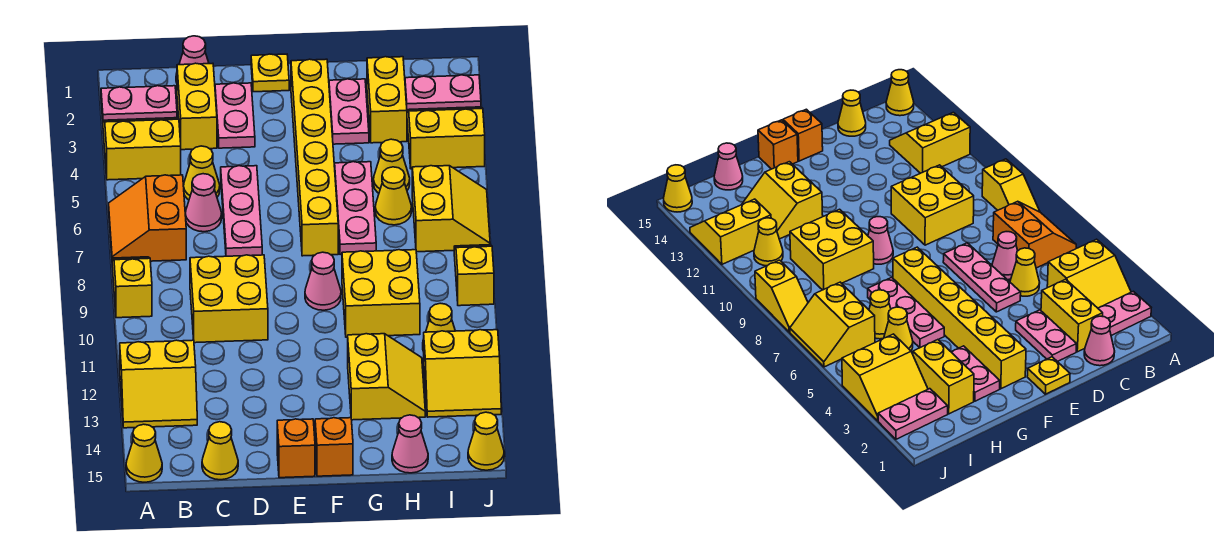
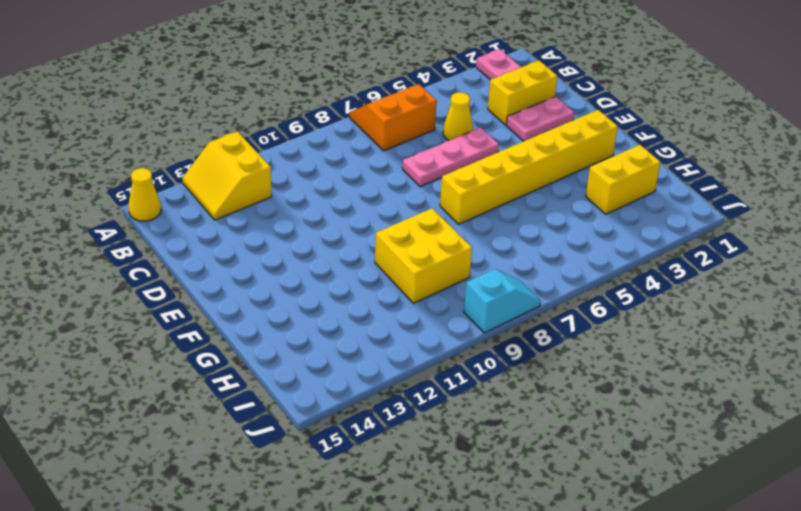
cyan 1x2 slope [464,269,540,333] -> yellow 1x2 slope [454,245,494,306]
none -> yellow 2x2 slope [103,118,181,180]
none -> yellow 1x2 slope [112,257,152,318]
none -> pink 1x1 cone [176,36,209,83]
none -> pink 1x1 cone [185,174,222,232]

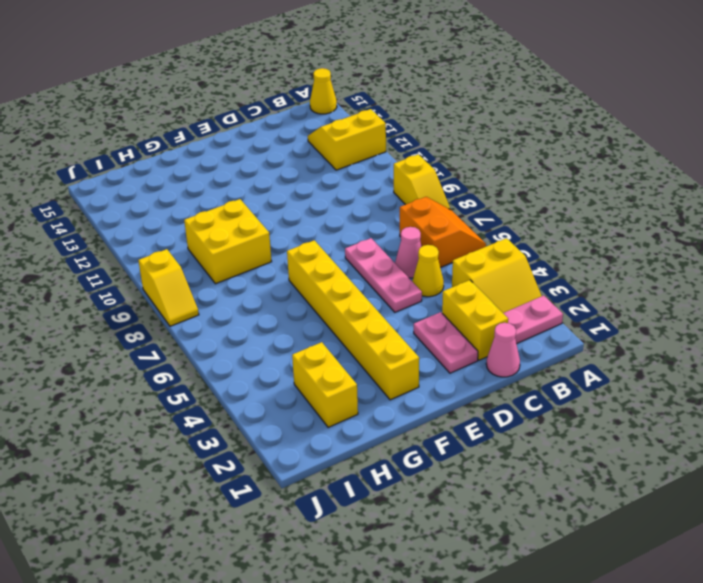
none -> yellow 2x2 brick [190,255,268,343]
none -> yellow 1x1 cone [202,422,238,480]
none -> yellow 1x1 plate [251,54,289,92]
none -> orange 1x1 brick [277,419,315,478]

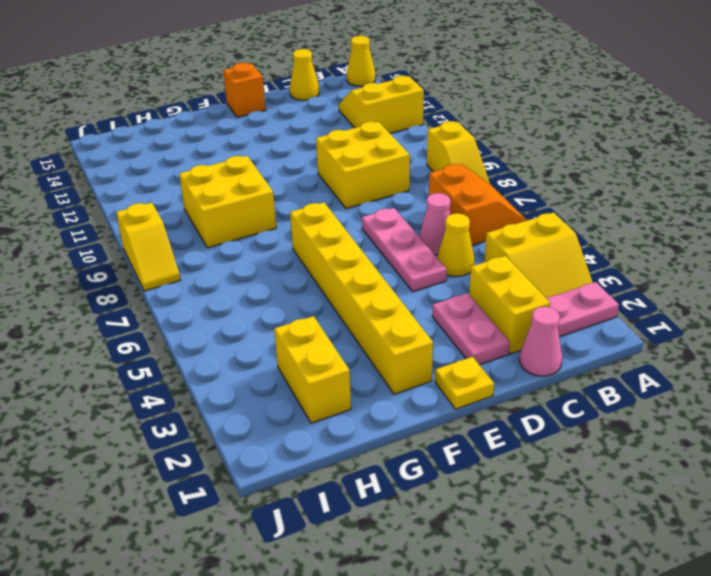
none -> pink 1x1 cone [305,252,341,310]
none -> orange 1x1 brick [315,418,353,476]
none -> pink 1x2 plate [329,79,369,144]
none -> pink 1x3 plate [335,162,376,255]

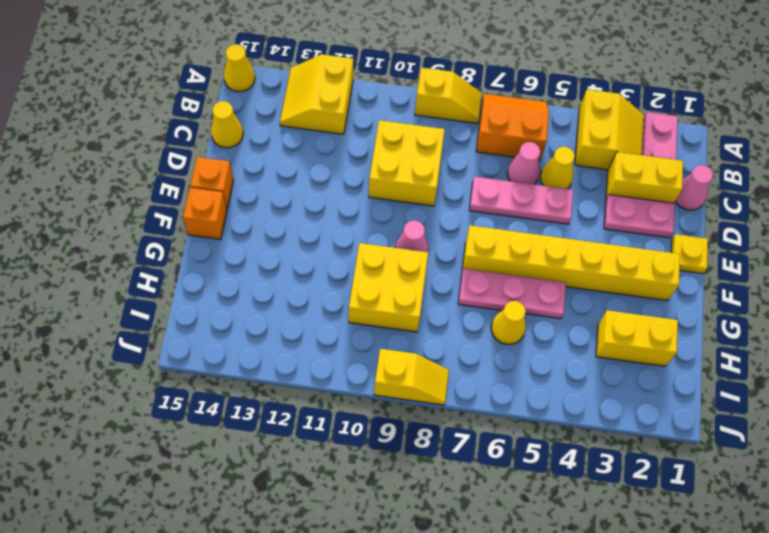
none -> pink 1x2 plate [329,79,369,144]
none -> yellow 2x2 slope [348,334,425,420]
none -> yellow 1x1 cone [374,139,410,193]
none -> pink 1x1 cone [392,415,428,473]

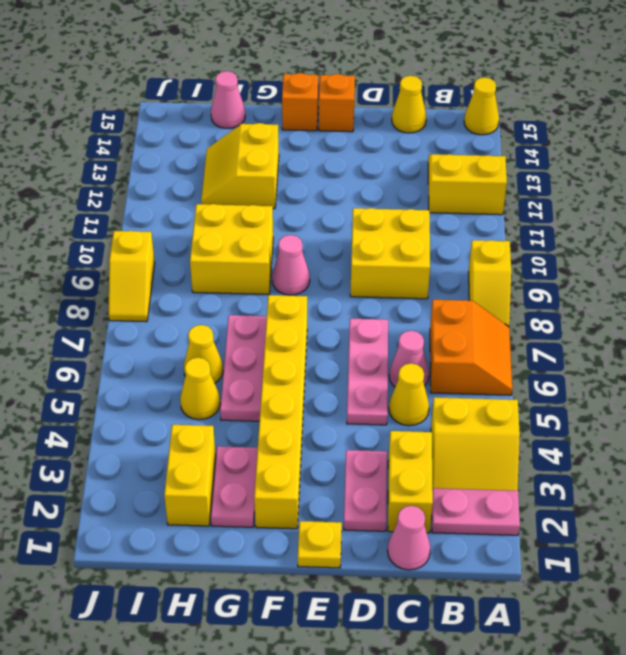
none -> pink 1x2 plate [405,75,481,110]
none -> yellow 2x2 slope [407,107,485,169]
none -> yellow 2x2 slope [412,166,490,252]
none -> yellow 1x1 cone [423,303,455,352]

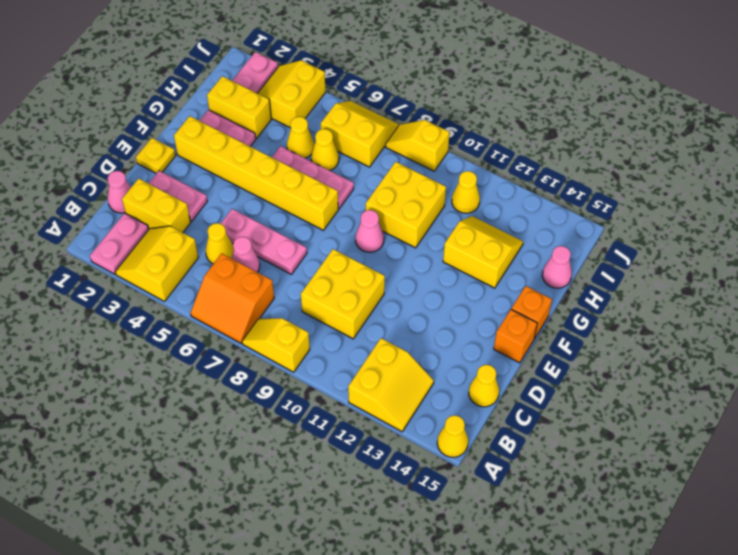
none -> yellow 2x2 slope [424,330,501,417]
none -> yellow 1x1 cone [468,412,504,470]

